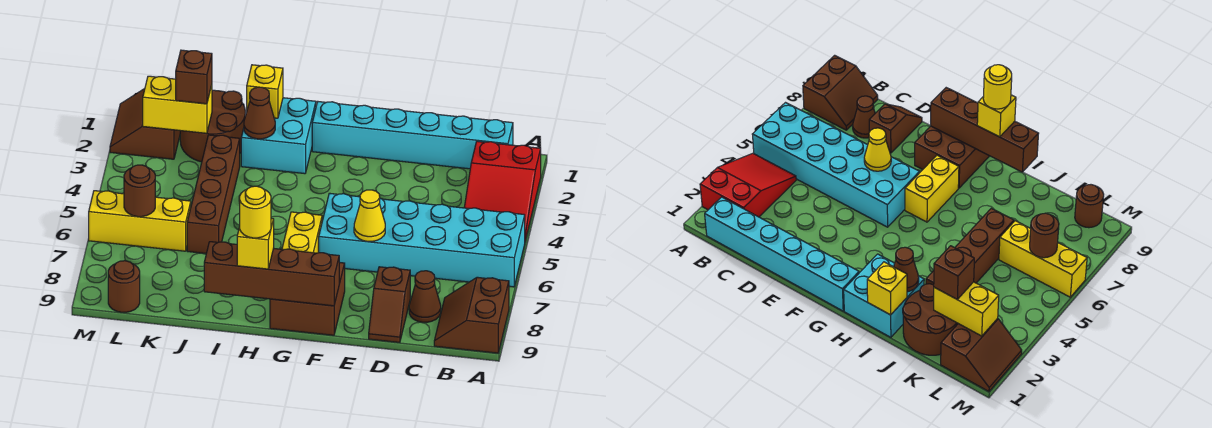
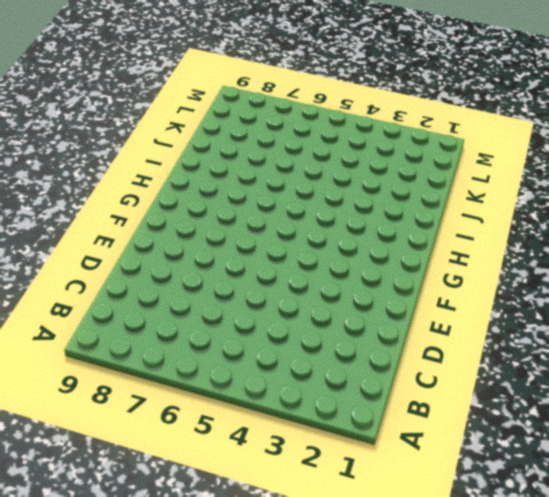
none -> red 2x3 slope [464,141,541,241]
none -> cyan 2x6 brick [319,193,525,287]
none -> brown 2x2 slope [434,277,509,353]

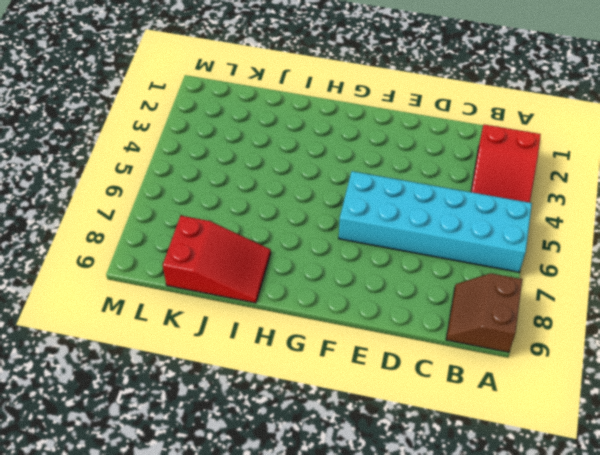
red 2x3 slope [163,216,271,303] -> none
none -> cyan 1x6 brick [312,102,513,169]
none -> brown 1x1 cone [409,271,441,322]
none -> brown 1x2 slope [369,267,410,343]

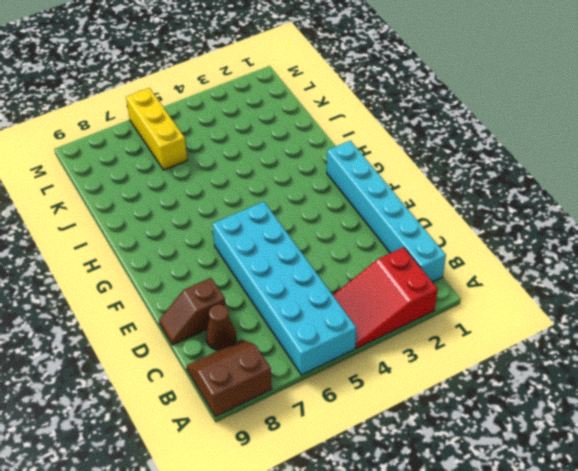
none -> brown 2x2 brick [270,262,345,335]
none -> yellow 1x2 brick [282,212,322,253]
none -> cyan 2x2 brick [241,98,316,174]

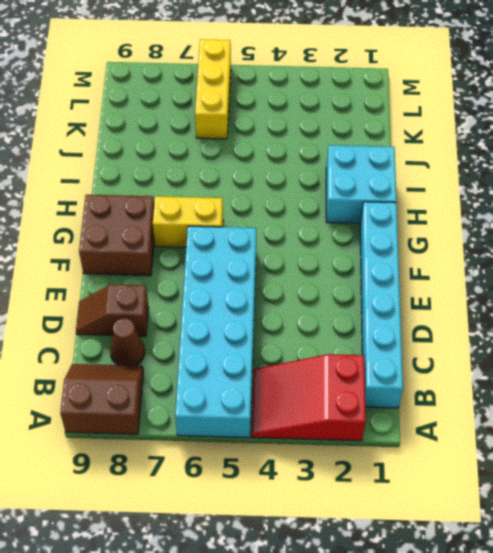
none -> brown 2x2 round brick [180,90,245,162]
none -> brown 1x4 brick [187,135,240,253]
none -> brown 2x2 slope [110,89,180,159]

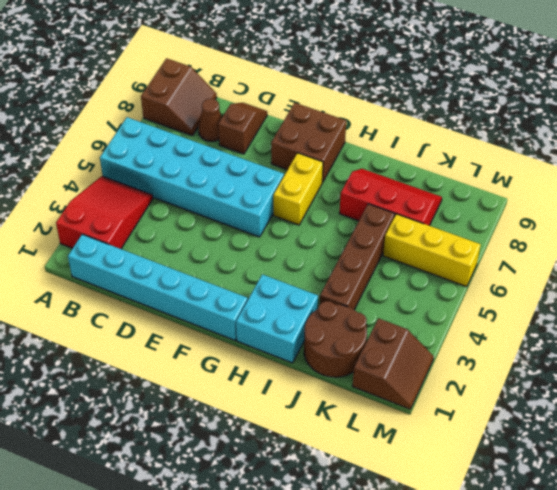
red 2x3 slope [339,169,442,226] -> none
none -> brown 1x1 round brick [108,261,140,312]
none -> yellow 1x1 cone [354,190,385,241]
none -> brown 1x4 brick [204,242,339,306]

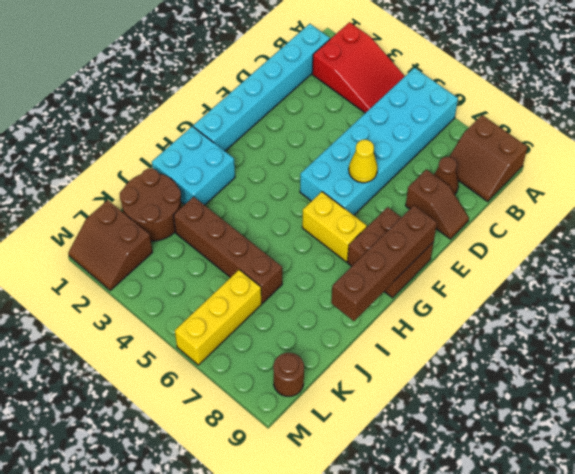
none -> yellow 1x1 brick [247,65,283,118]
none -> brown 1x1 cone [244,87,275,139]
none -> yellow 1x2 brick [143,76,212,133]

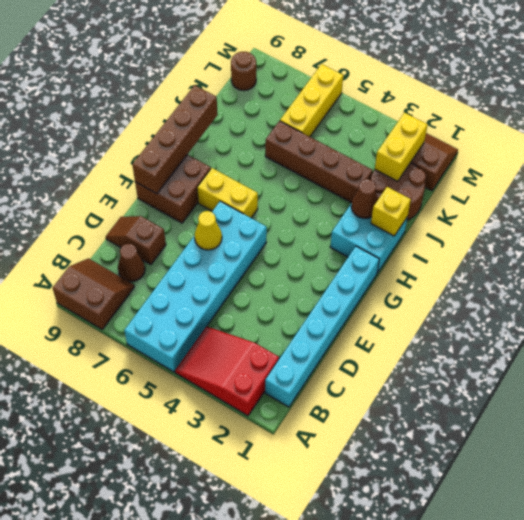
none -> brown 1x1 round brick [124,165,155,217]
none -> yellow 1x1 brick [237,219,274,269]
none -> brown 1x1 brick [176,50,212,104]

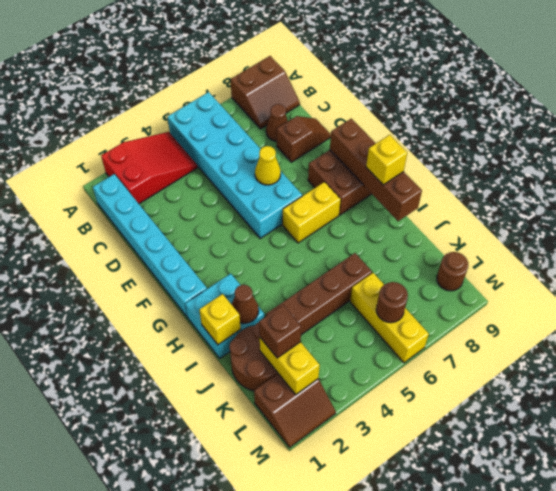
none -> yellow 1x1 round brick [240,186,271,238]

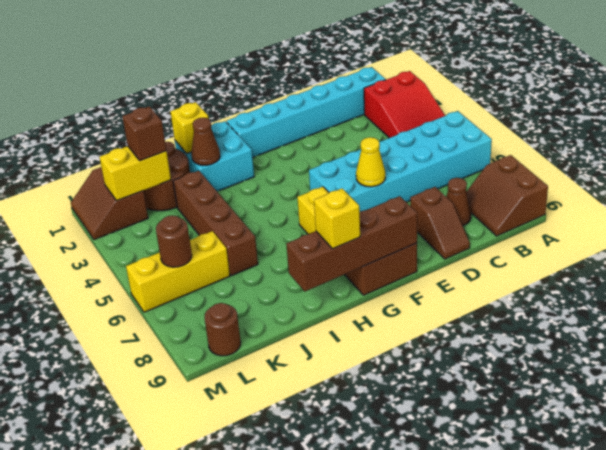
none -> yellow 1x1 round brick [240,186,271,238]

